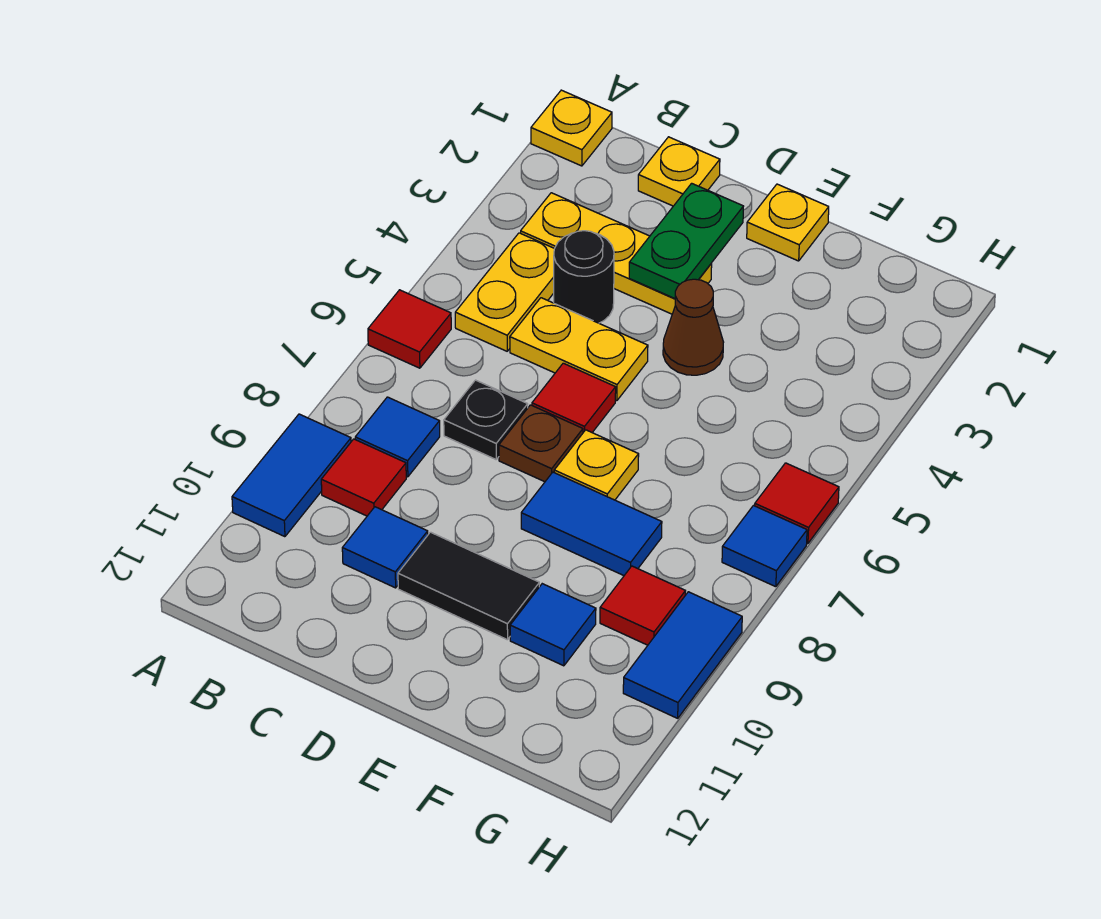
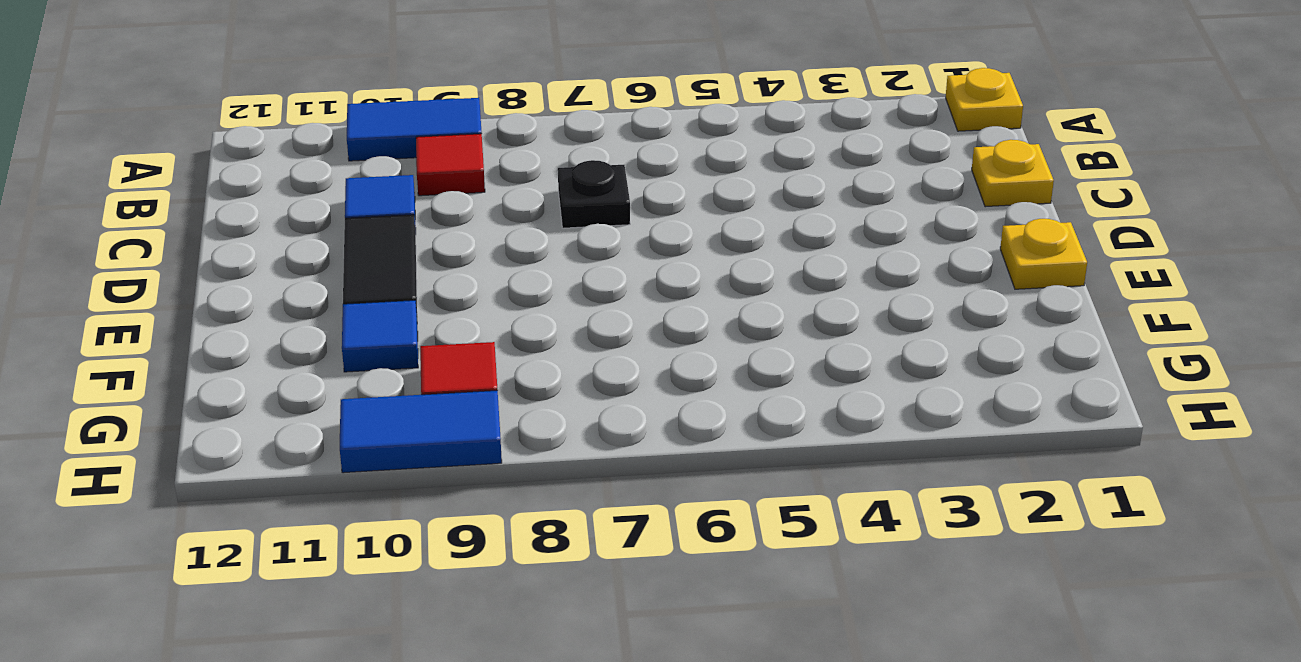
none -> red 1x1 tile [368,290,451,368]
none -> yellow 1x3 plate [521,193,712,314]
none -> yellow 1x2 plate [455,233,554,351]

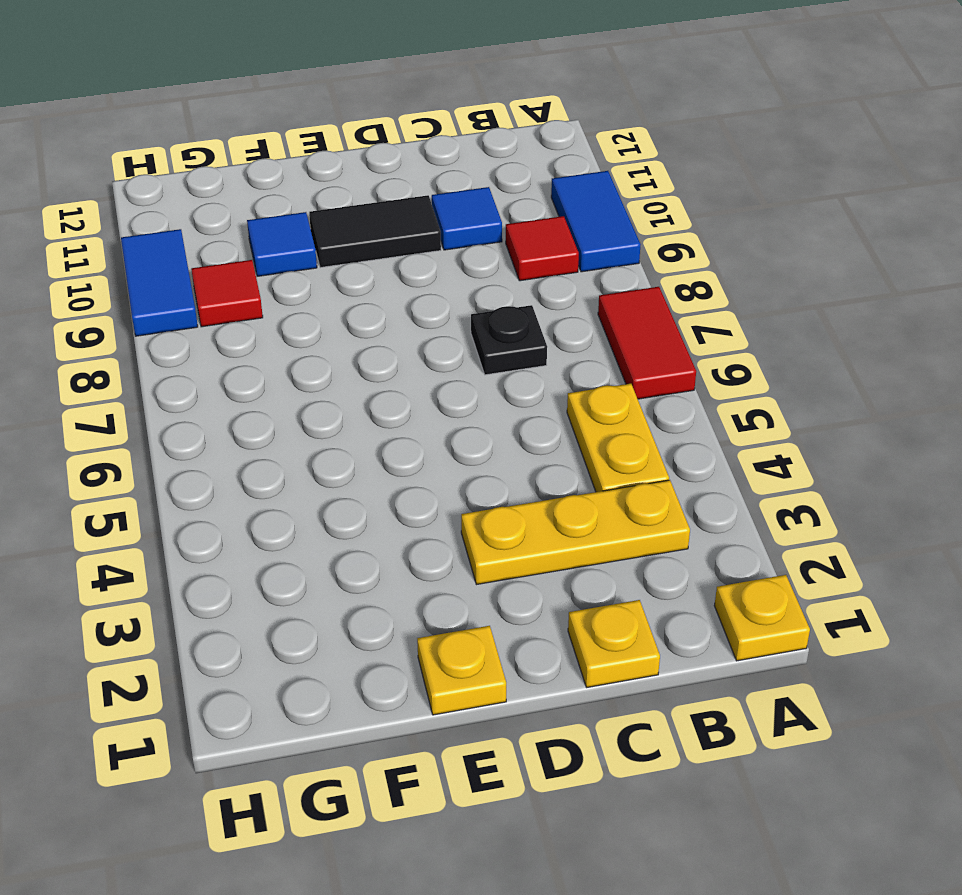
red 1x2 tile [598,287,696,399] -> red 1x1 tile [368,290,451,368]
none -> blue 1x1 tile [355,397,440,477]
none -> black 1x1 round brick [554,231,614,323]
none -> yellow 1x2 plate [510,298,648,401]

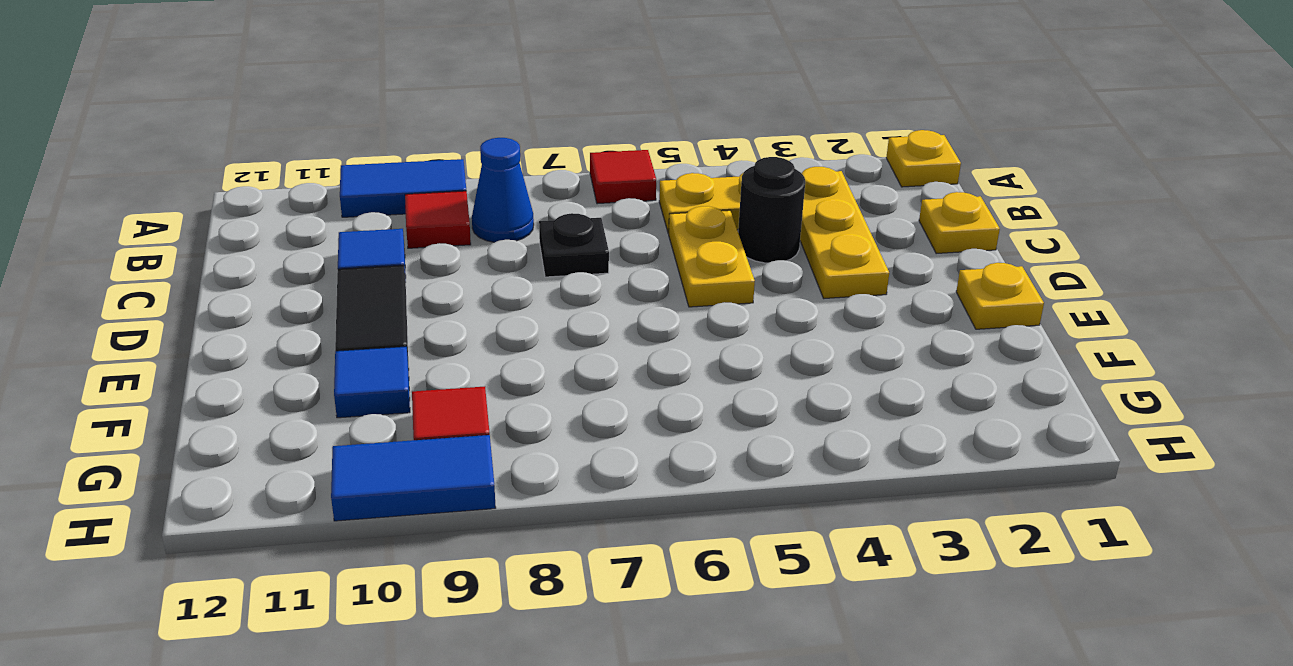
blue 1x1 cone [472,138,534,242] -> blue 1x1 tile [355,397,440,477]
none -> red 1x1 tile [532,363,616,432]
none -> brown 1x1 plate [499,405,583,482]
none -> brown 1x1 cone [663,279,723,375]

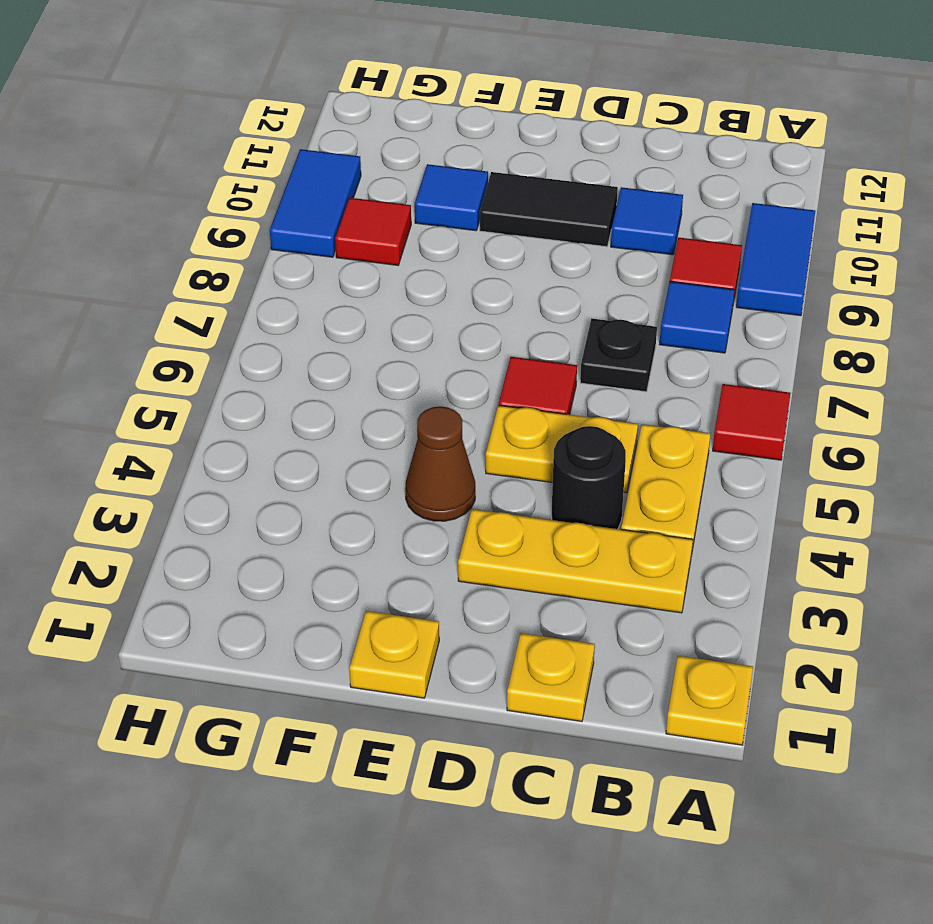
none -> brown 1x1 plate [499,405,583,482]
none -> yellow 1x1 plate [554,430,639,500]
none -> blue 1x2 tile [521,472,662,576]

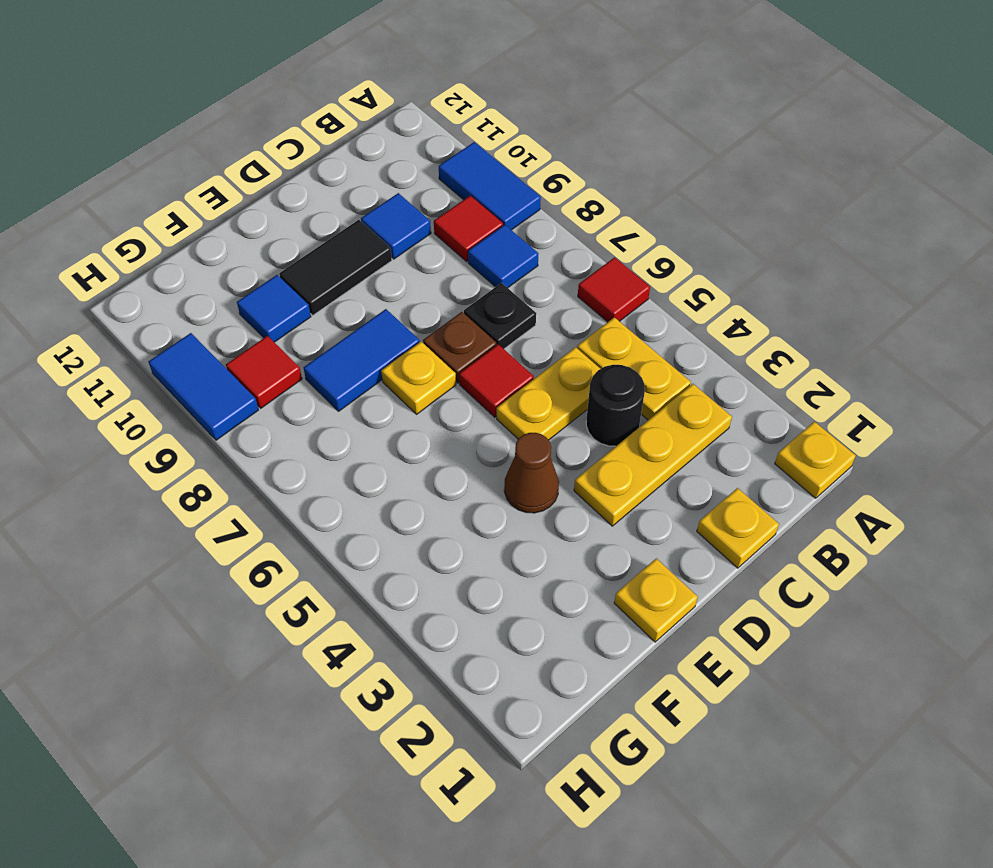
none -> red 1x1 tile [755,463,839,543]
none -> blue 1x1 tile [722,506,807,587]
none -> green 1x2 plate [629,183,744,299]

